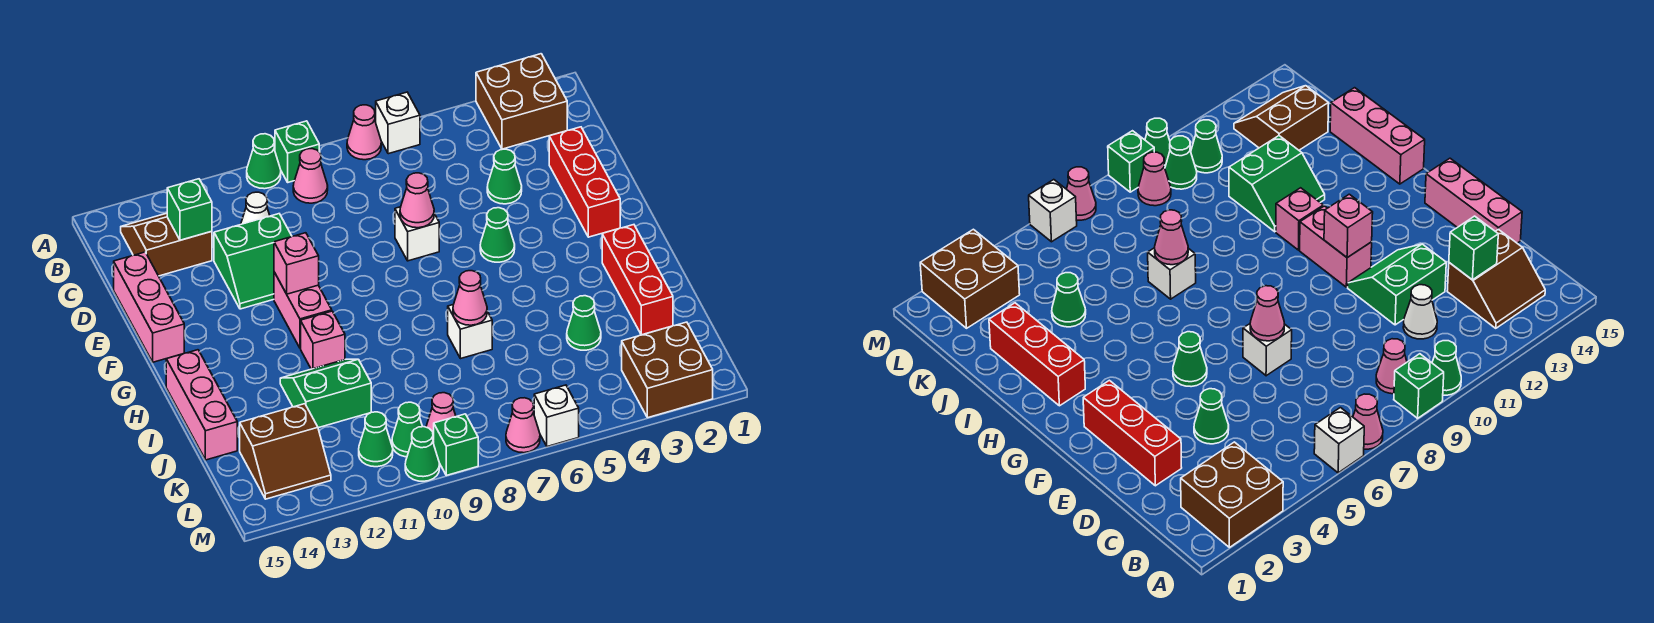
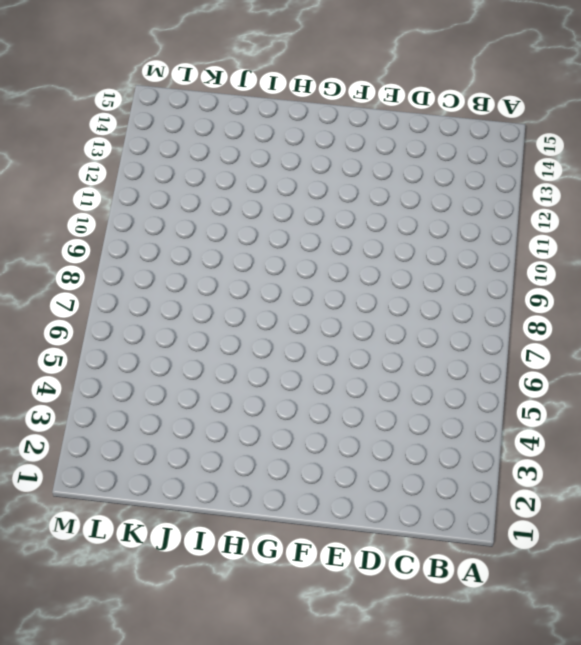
none -> brown 2x2 brick [476,54,567,149]
none -> white 1x1 brick [376,92,420,154]
none -> pink 1x1 cone [347,105,381,160]
none -> green 1x1 brick [275,121,319,182]

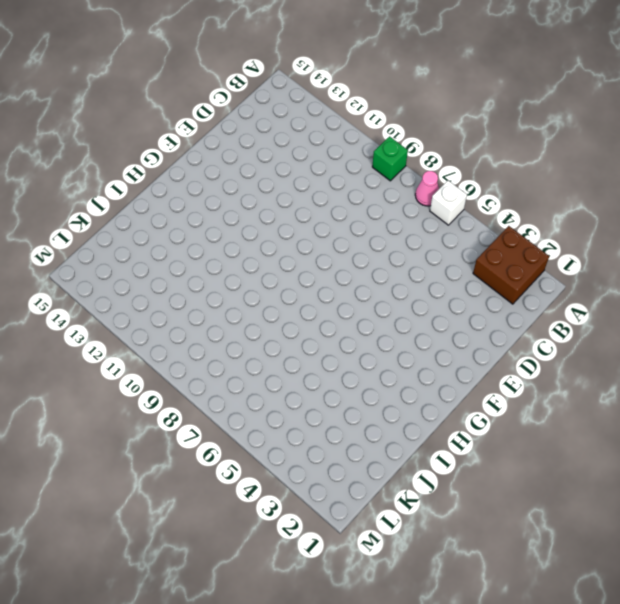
none -> green 1x1 cone [247,134,281,189]
none -> pink 1x1 cone [293,149,328,203]
none -> brown 2x2 slope [121,213,212,276]
none -> white 1x1 cone [241,192,270,224]

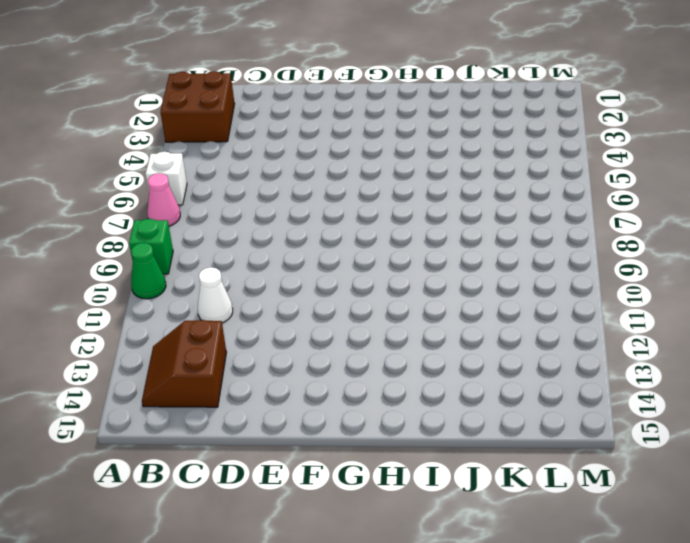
none -> pink 1x1 cone [293,149,328,203]
none -> red 1x3 brick [549,127,620,237]
none -> green 1x1 cone [487,149,522,204]
none -> green 2x2 slope [214,214,292,309]

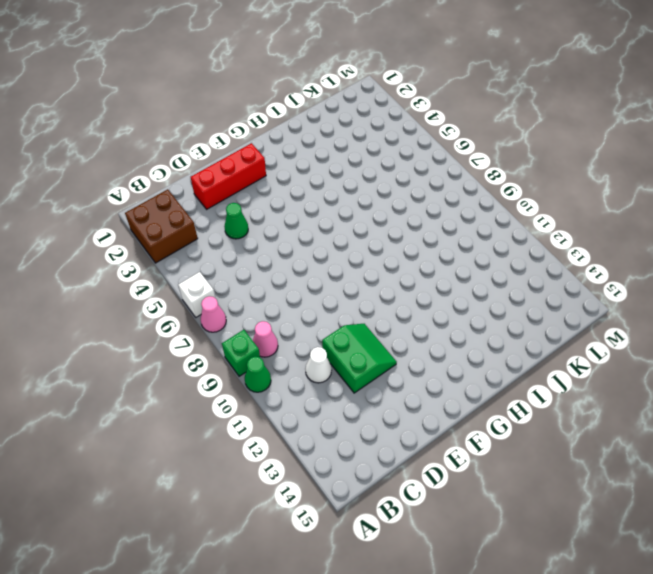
none -> brown 2x2 slope [121,213,212,276]
none -> pink 1x3 brick [114,252,184,362]
none -> white 1x1 brick [395,207,439,261]
none -> green 1x1 cone [480,208,515,262]

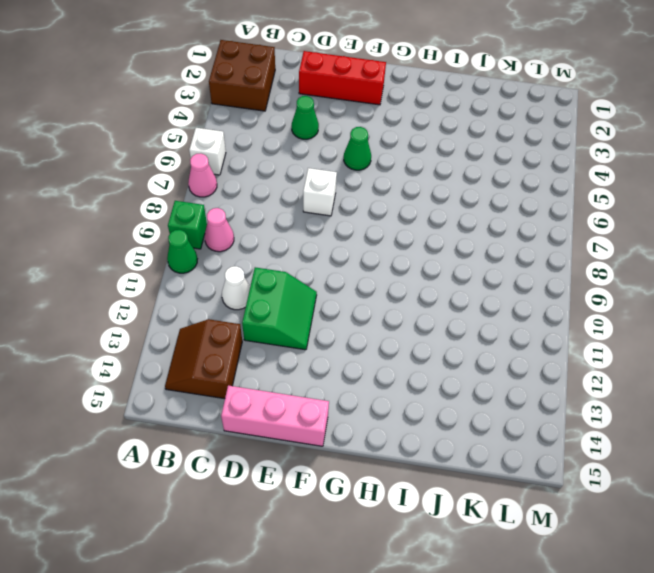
none -> pink 1x2 brick [274,272,332,348]
none -> red 1x3 brick [602,225,673,335]
none -> pink 1x1 brick [301,311,345,369]
none -> pink 1x3 brick [166,350,237,460]

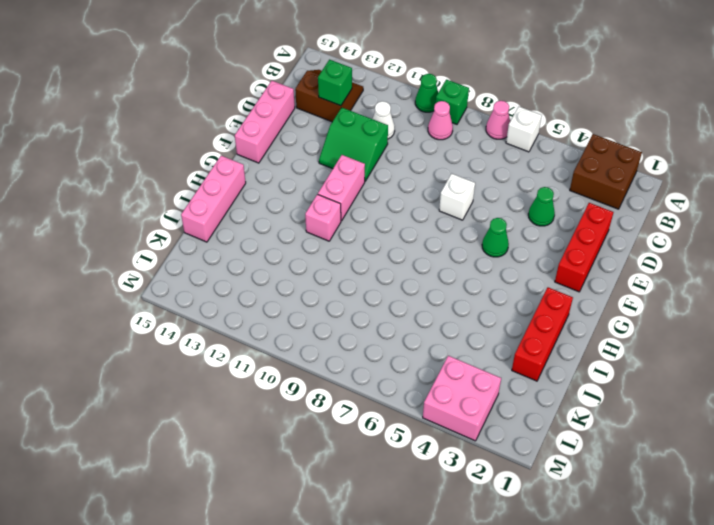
pink 2x2 brick [423,356,501,441] -> brown 2x2 brick [622,322,713,418]
none -> white 1x1 brick [448,305,492,359]
none -> green 2x2 slope [280,359,371,428]
none -> green 1x1 cone [567,296,601,350]
none -> brown 2x2 slope [240,404,331,499]

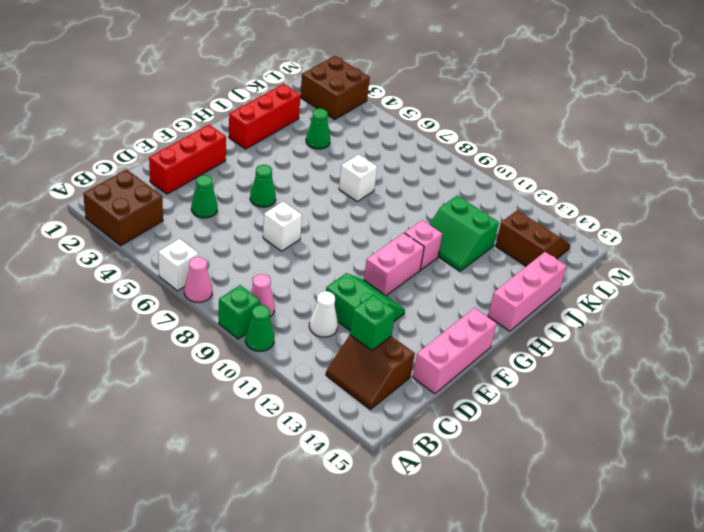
none -> pink 1x1 cone [426,393,456,443]
none -> green 1x1 cone [392,402,422,457]
none -> green 1x1 cone [359,412,393,467]
none -> white 1x1 brick [534,385,579,447]

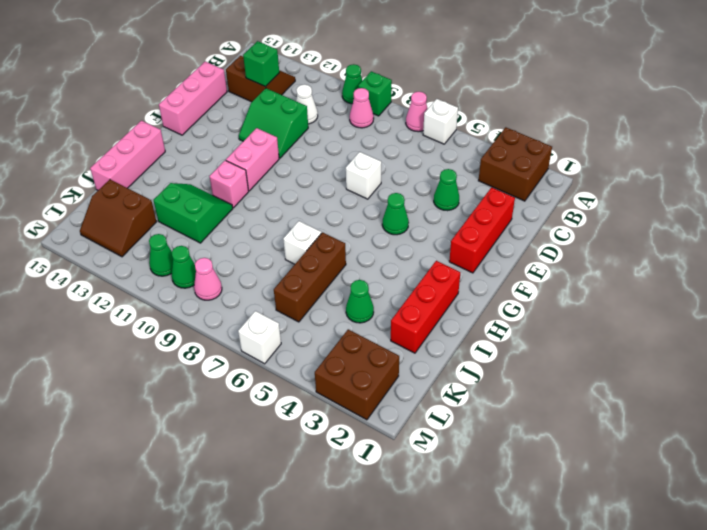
brown 1x3 brick [274,232,346,322] -> none
none -> pink 1x1 cone [506,398,540,453]
none -> green 1x1 brick [434,414,478,475]
none -> green 1x1 cone [405,427,440,481]
none -> pink 1x1 cone [400,173,435,228]

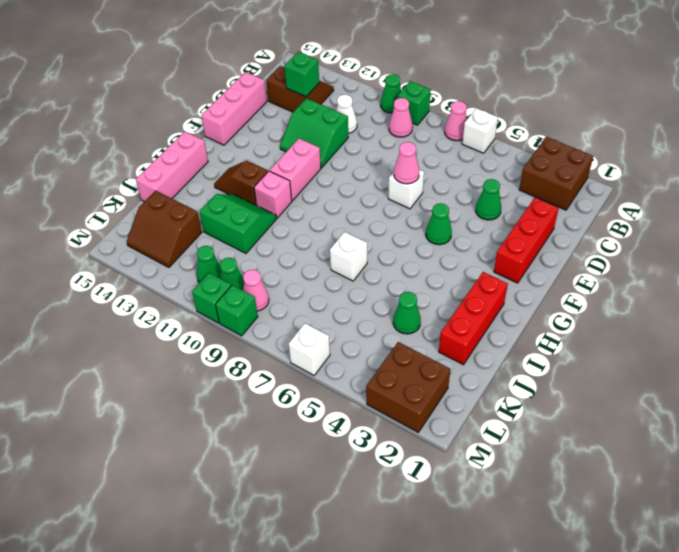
brown 1x2 slope [214,161,268,205] -> none
green 1x1 brick [192,273,231,323] -> green 1x1 cone [405,427,440,481]
none -> pink 1x1 cone [506,398,540,453]
none -> pink 1x1 brick [274,233,319,294]
none -> pink 1x1 cone [453,271,487,325]

